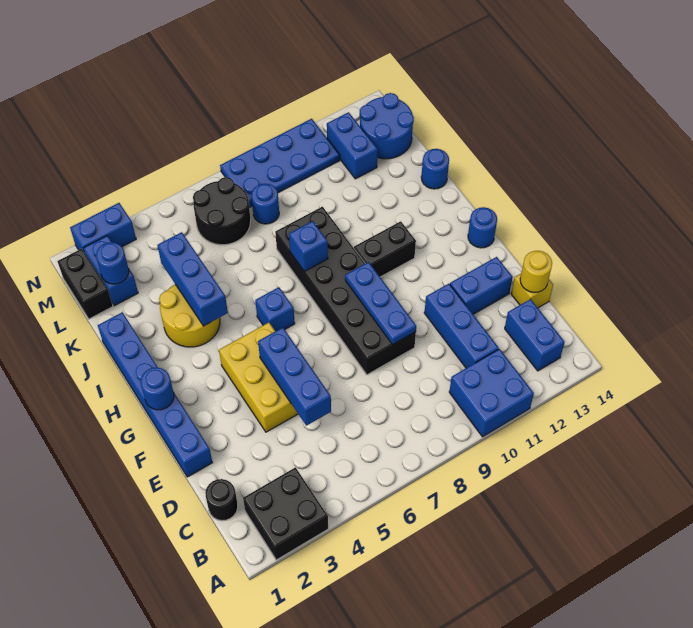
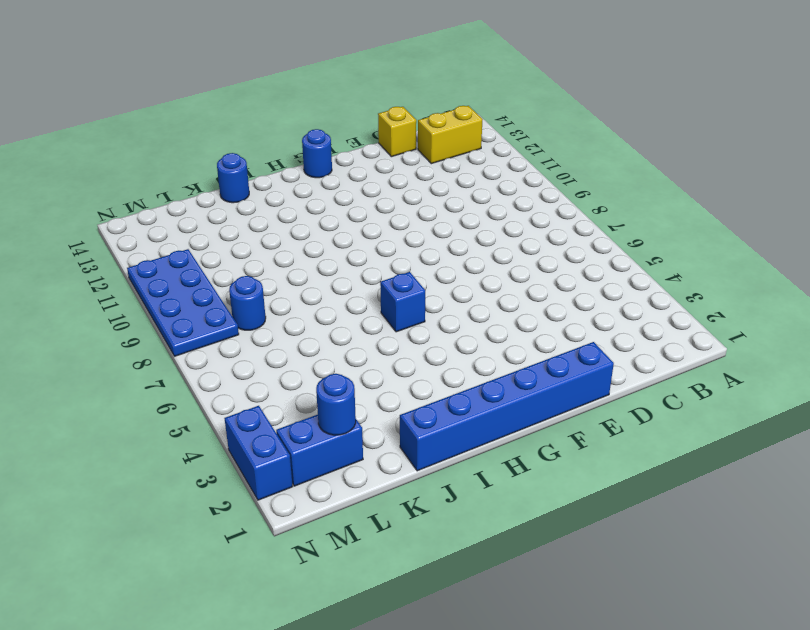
yellow 1x2 brick [418,106,483,164] -> blue 1x2 brick [505,299,565,371]
none -> black 2x2 brick [243,467,328,560]
none -> blue 2x2 brick [449,349,534,437]
none -> black 1x1 round brick [205,479,238,521]
none -> blue 1x3 brick [424,284,499,368]

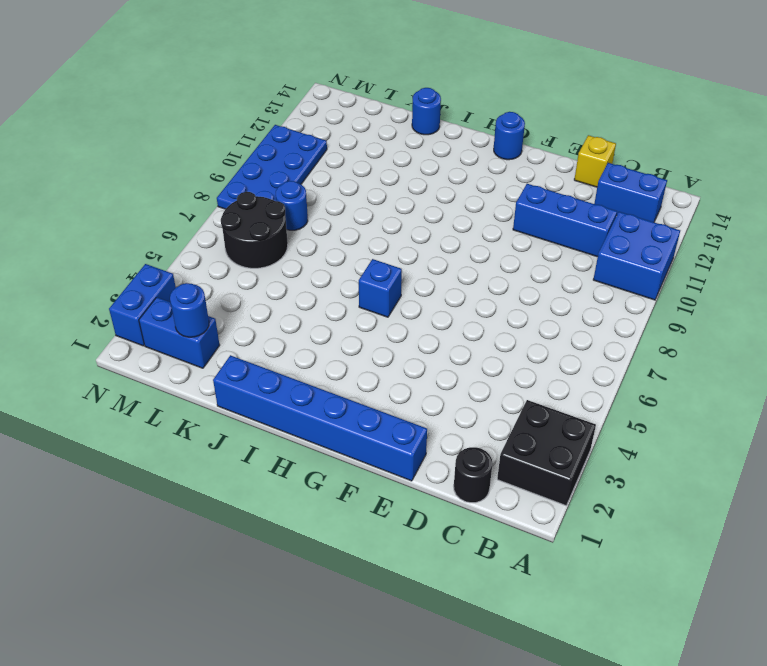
none -> yellow 2x3 brick [219,323,298,432]
none -> black 2x6 brick [275,207,416,375]
none -> blue 1x2 brick [450,257,513,314]
none -> black 1x2 brick [354,221,416,277]

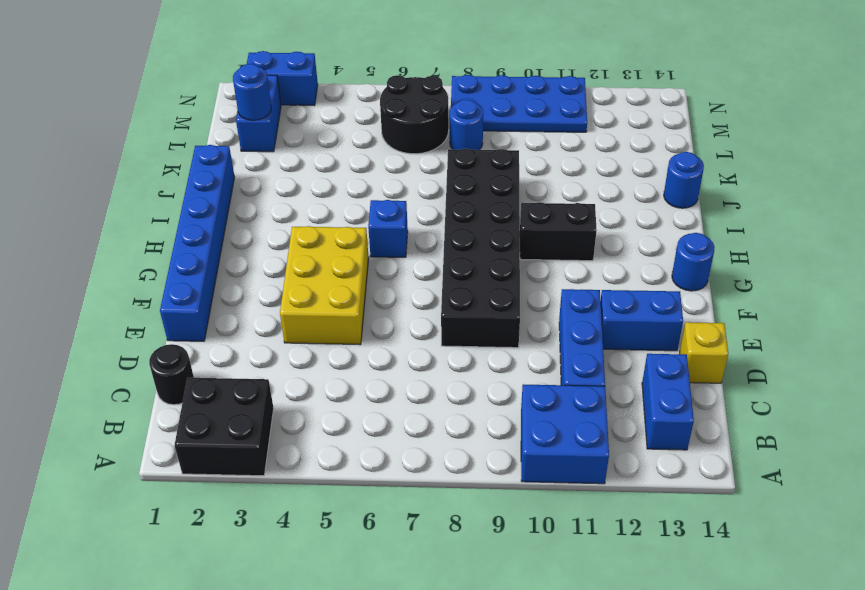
none -> yellow 2x2 round brick [159,284,220,347]
none -> black 1x2 brick [57,249,113,319]
none -> blue 1x2 brick [327,112,378,179]
none -> blue 2x2 round brick [360,93,414,159]

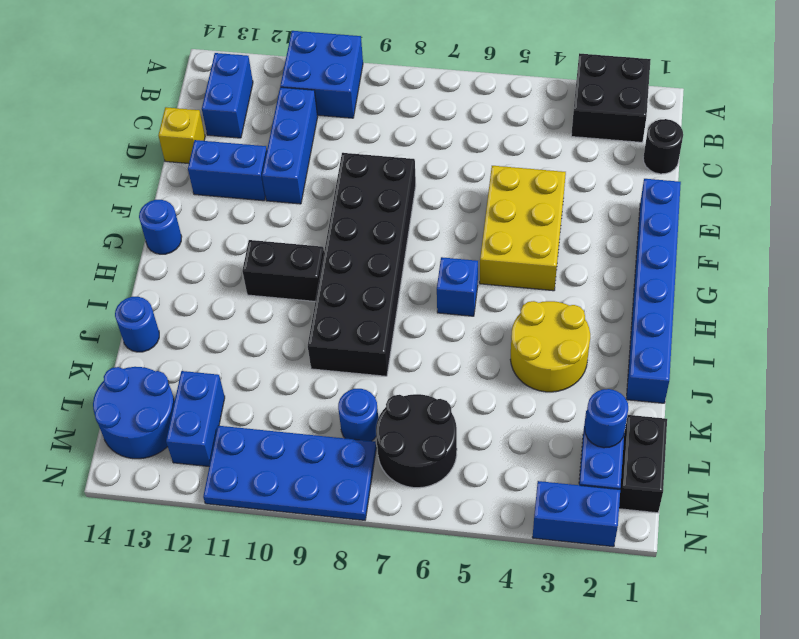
none -> blue 1x3 brick [258,328,331,426]
none -> yellow 1x1 round brick [520,251,552,292]
none -> blue 1x3 plate [345,262,416,345]
none -> blue 1x1 round brick [141,368,174,410]

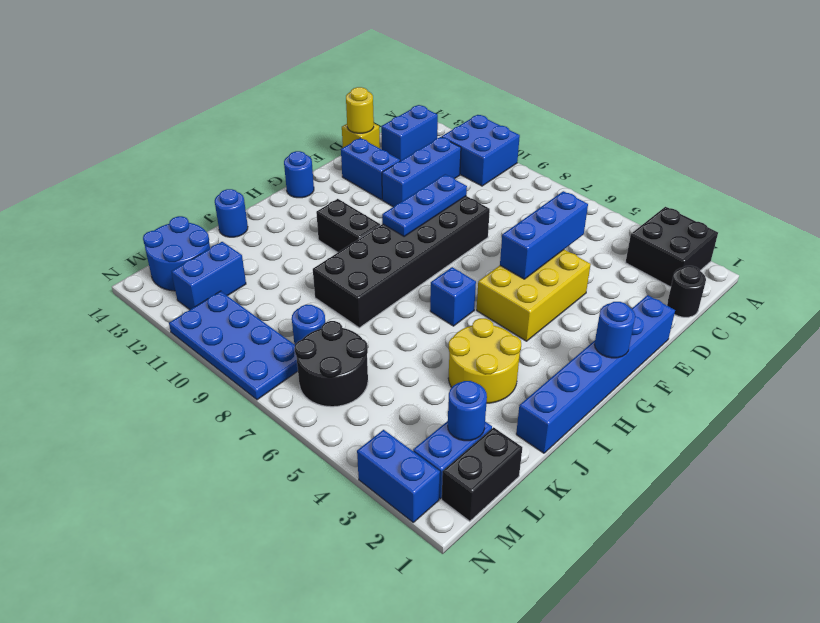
none -> blue 1x3 brick [158,232,228,326]
none -> blue 1x1 brick [289,221,328,272]

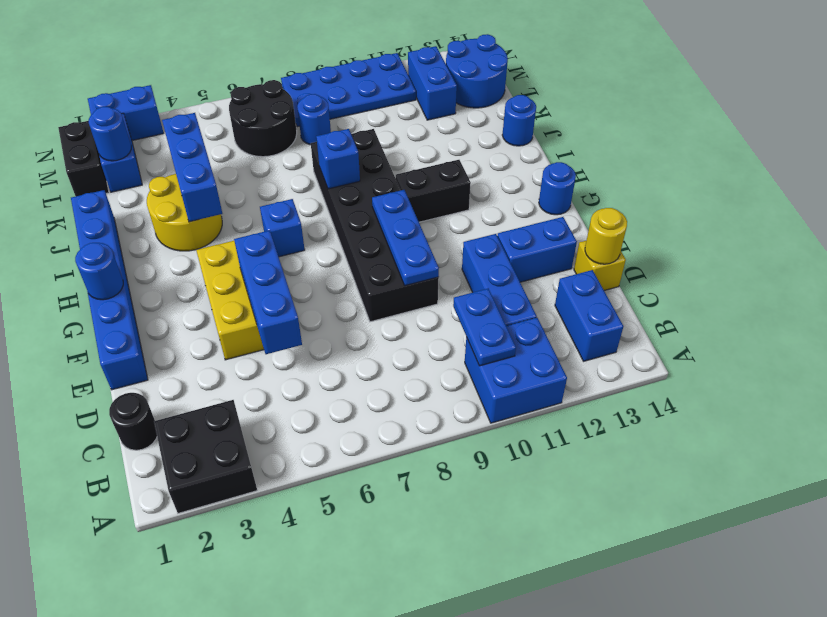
blue 1x2 plate [453,289,516,366] -> none

